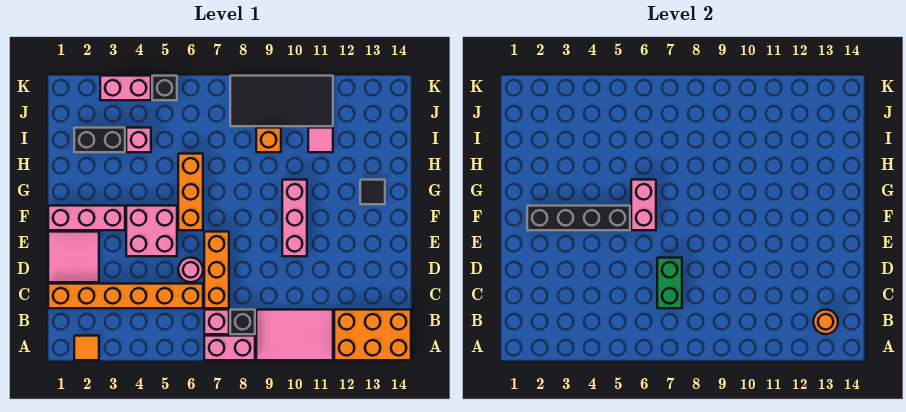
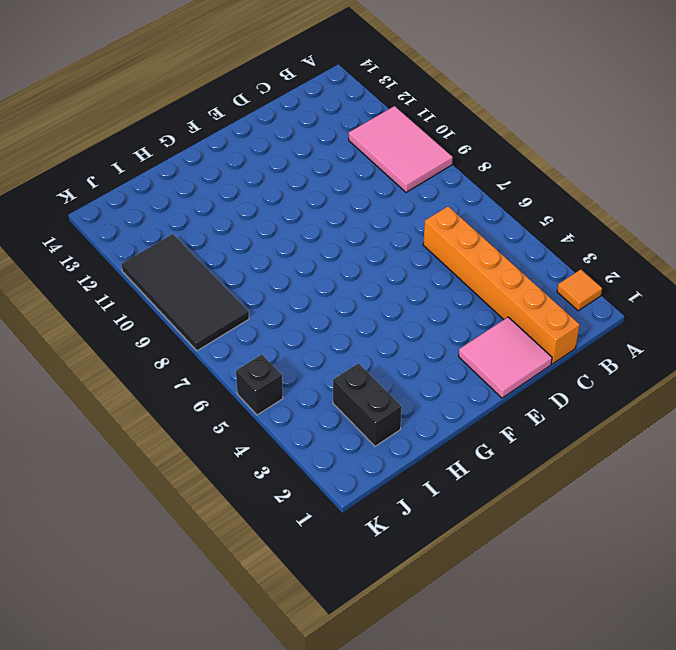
none -> pink 1x2 brick [204,336,255,360]
none -> orange 2x3 brick [334,310,411,360]
none -> pink 1x1 brick [204,310,229,334]

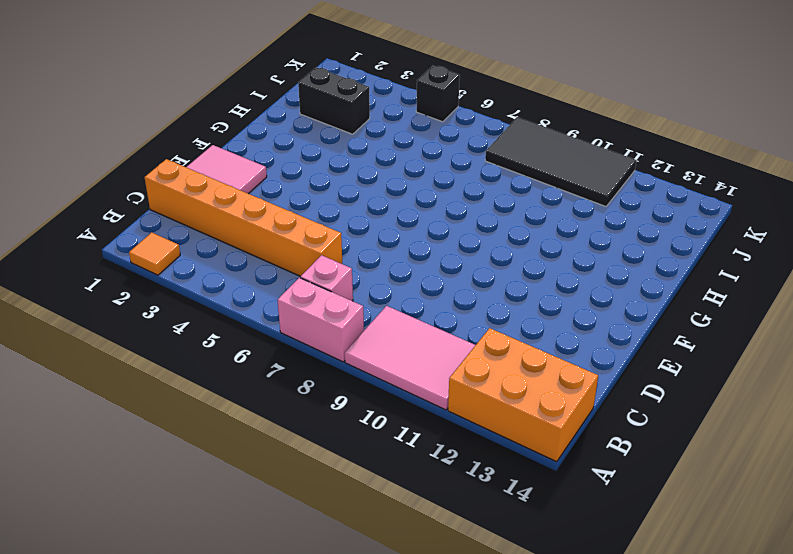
none -> black 1x1 brick [230,310,255,334]
none -> orange 1x3 brick [204,232,229,308]
none -> pink 1x1 round brick [178,258,203,282]

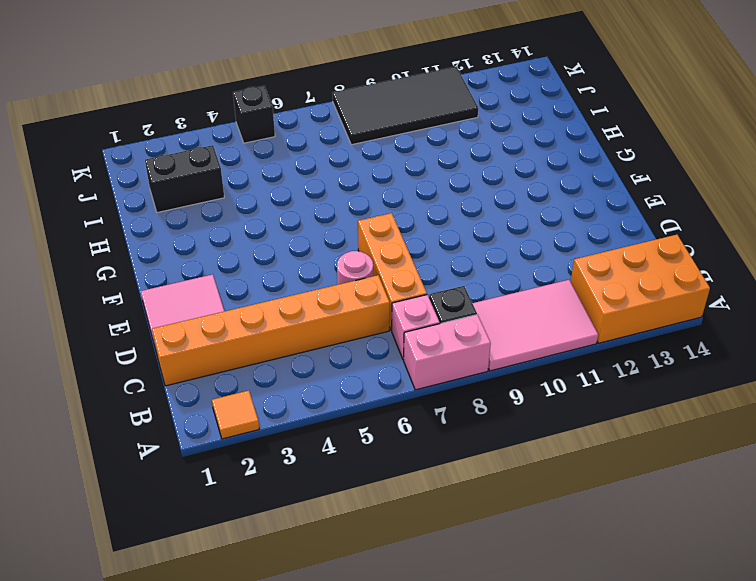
none -> pink 2x2 brick [126,206,177,256]
none -> pink 1x3 brick [282,180,307,256]
none -> pink 1x3 brick [48,206,125,230]

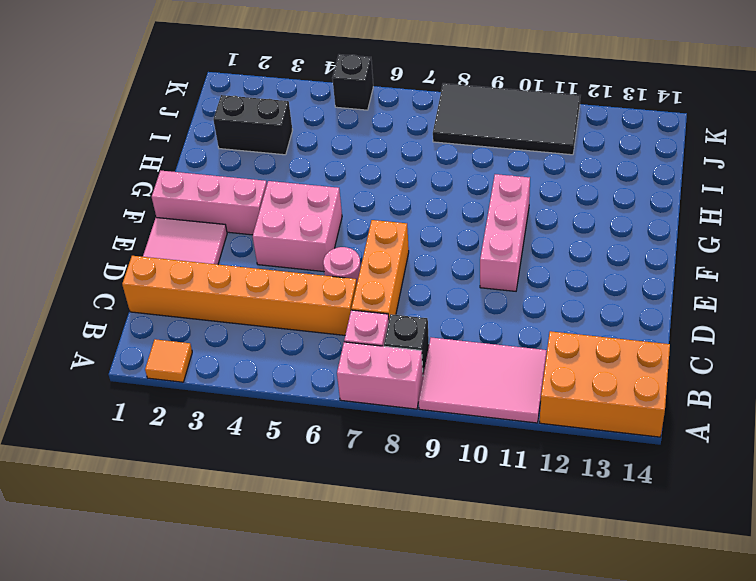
none -> orange 1x3 brick [178,154,203,230]
none -> black 1x1 tile [360,180,385,204]
none -> pink 1x1 brick [126,128,151,152]

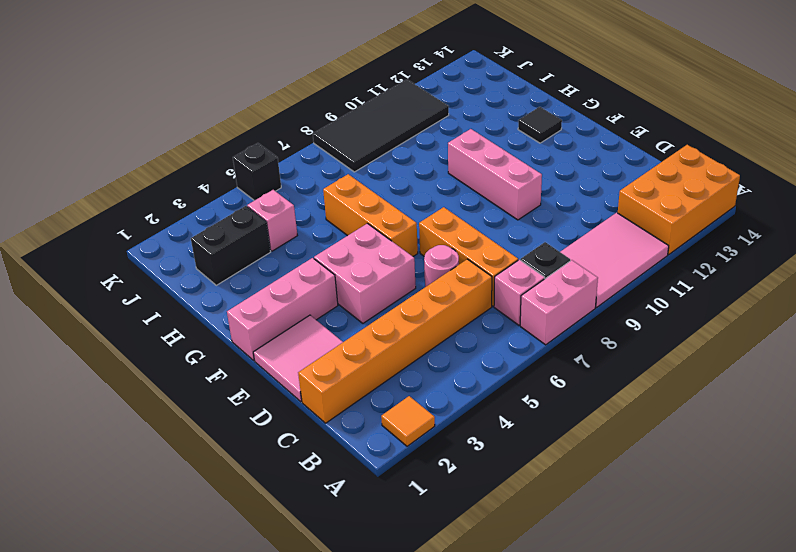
none -> orange 1x1 brick [256,128,281,152]
none -> pink 1x1 tile [308,128,333,152]
none -> pink 1x2 brick [100,76,151,100]

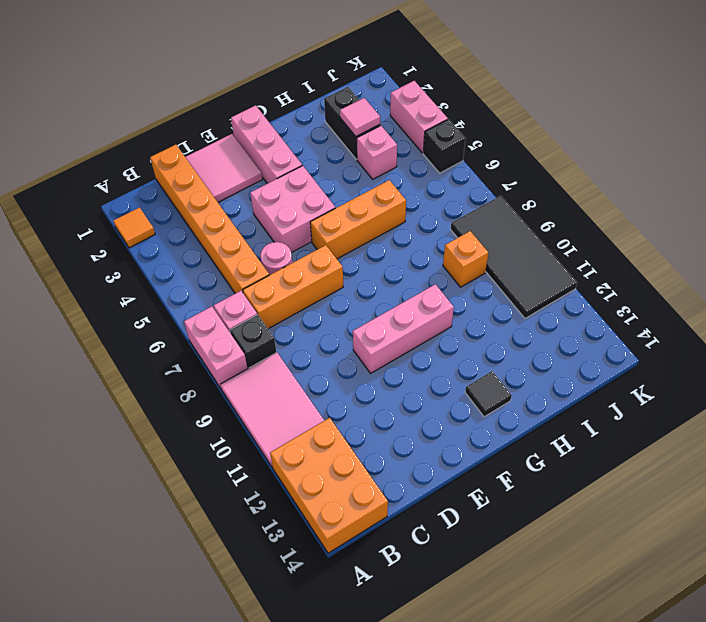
pink 1x1 tile [340,98,380,136] -> pink 1x1 tile moved to [308,128,333,152]
none -> orange 1x1 round brick [813,310,838,334]
none -> green 1x2 brick [657,258,682,308]
none -> black 1x4 brick [527,206,630,230]

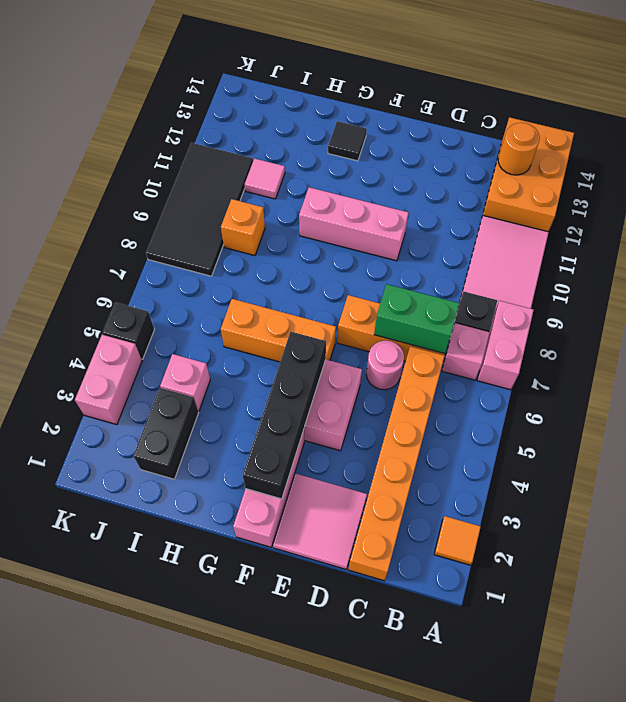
none -> pink 1x2 brick [631,180,656,230]

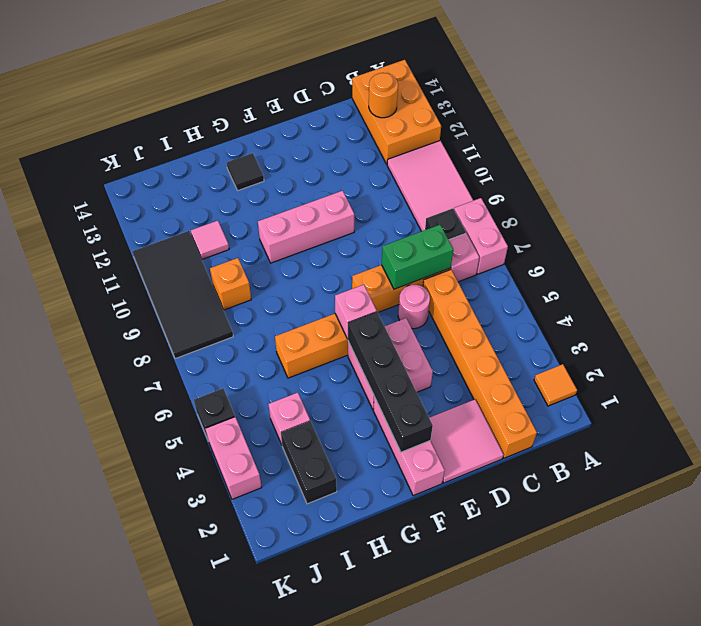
pink 1x1 brick [335,285,377,339] -> pink 1x2 brick [631,180,656,230]

